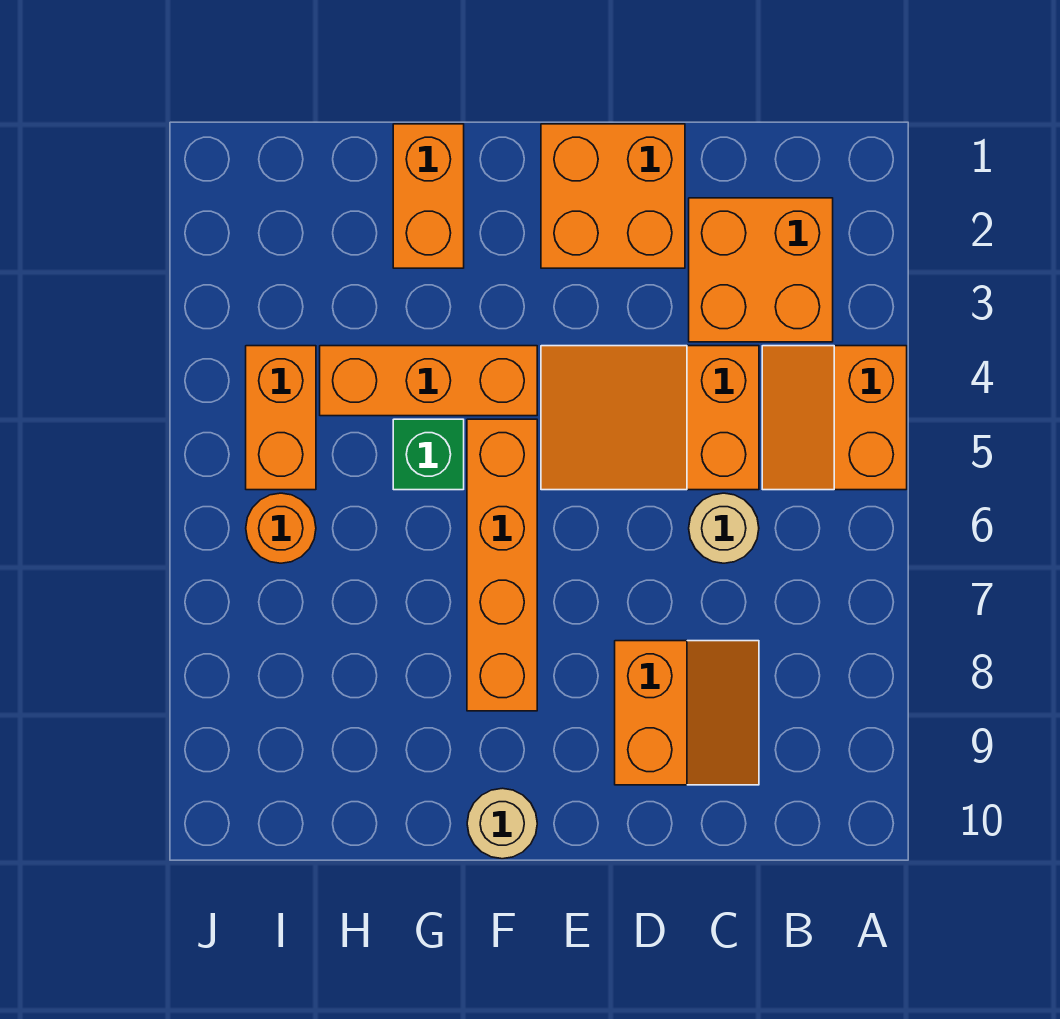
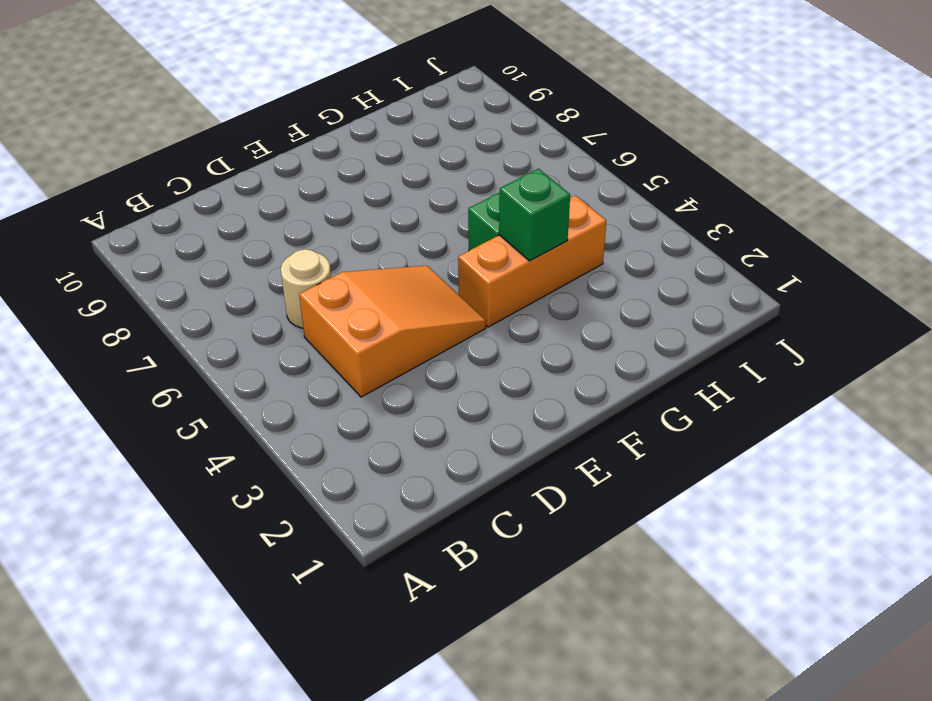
green 1x1 brick [499,169,570,261] -> none
none -> orange 2x2 slope [762,346,907,490]
none -> orange 2x2 brick [689,198,833,342]
none -> orange 2x2 slope [615,641,759,785]

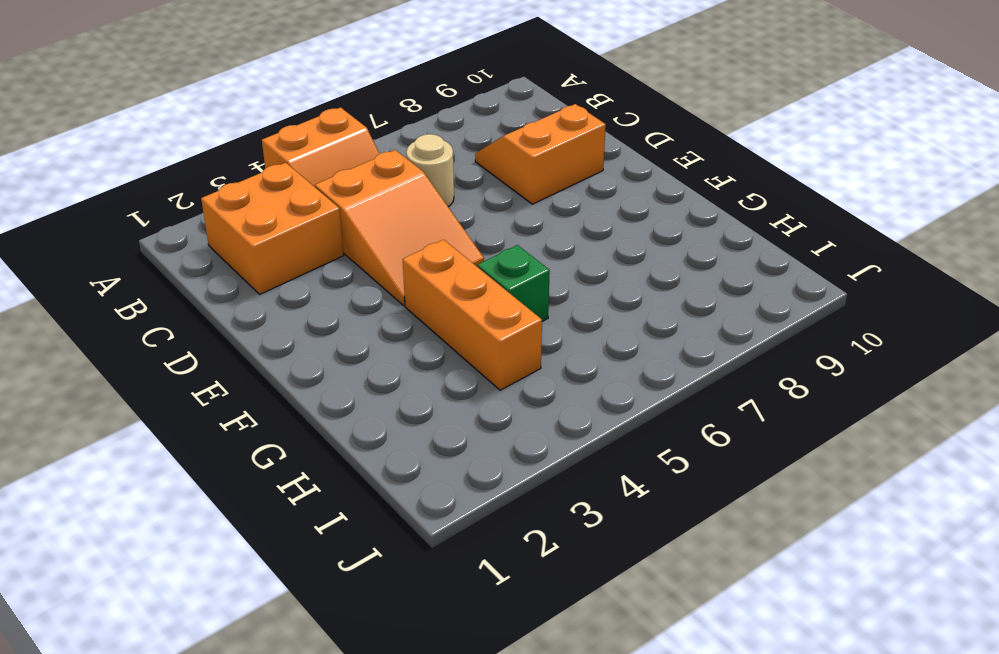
none -> orange 2x2 brick [541,124,685,268]
none -> orange 1x4 brick [467,419,537,711]
none -> tan 1x1 round brick [467,788,537,859]

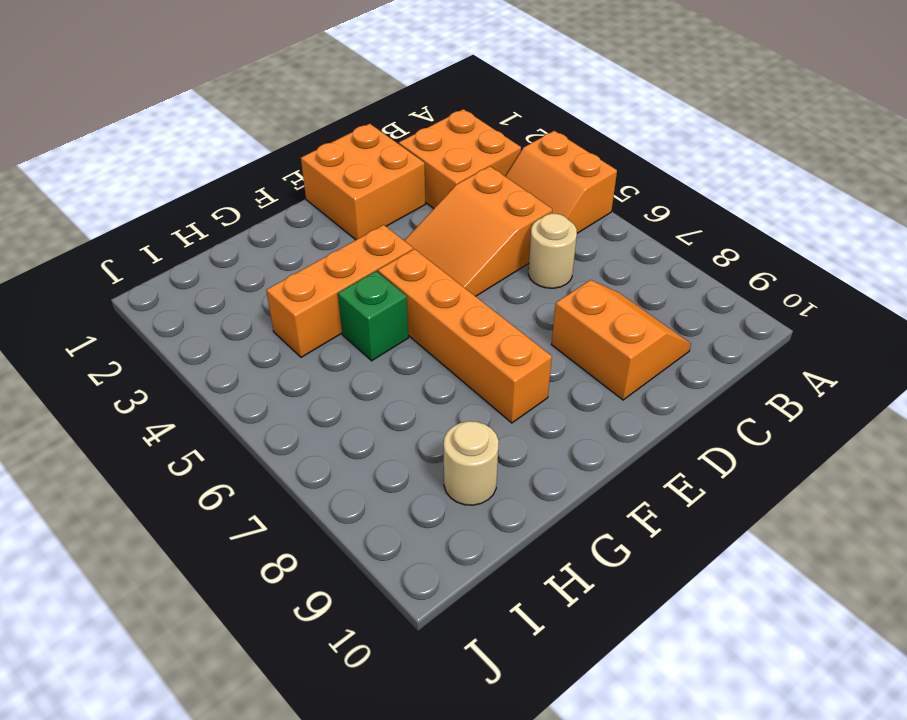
tan 1x1 round brick [444,421,499,505] -> tan 1x1 round brick moved to [467,788,537,859]
none -> orange 1x2 brick [393,124,464,268]
none -> orange 1x2 brick [246,346,316,490]
none -> orange 1x1 round brick [246,493,316,563]

